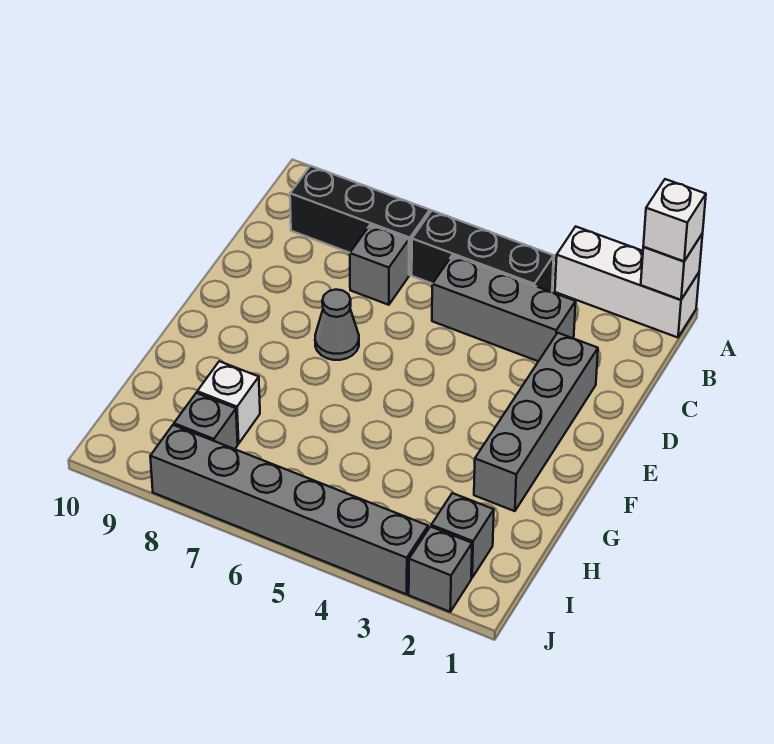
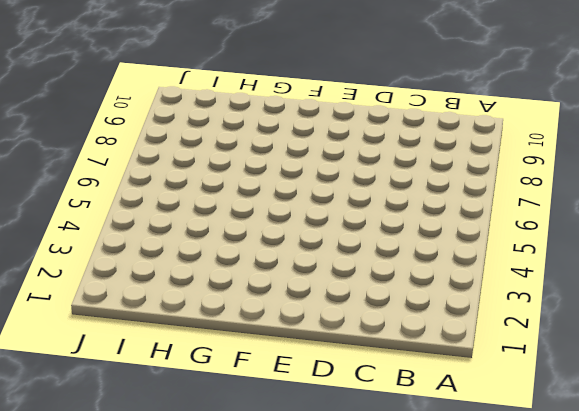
none -> white 1x3 brick [555,227,699,338]
none -> black 1x3 brick [412,211,554,292]
none -> black 1x3 brick [290,166,430,275]

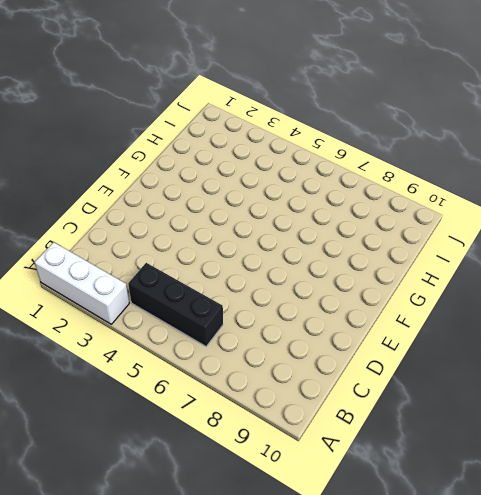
none -> black 1x3 brick [290,166,430,275]
none -> grey 1x3 brick [432,255,576,361]
none -> grey 1x1 brick [350,225,409,305]

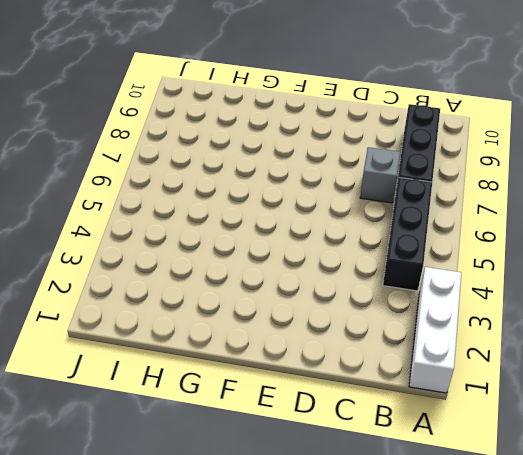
none -> grey 1x3 brick [432,255,576,361]
none -> grey 1x4 brick [474,333,598,511]
none -> grey 1x1 cone [315,290,359,360]

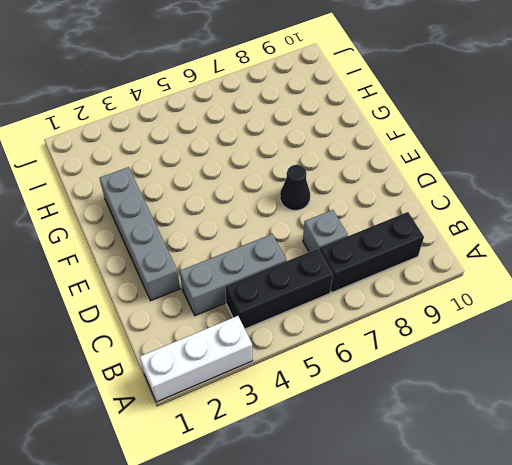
black 1x1 cone [280,165,310,210] -> grey 1x1 cone [315,290,359,360]
none -> white 1x1 brick [197,361,260,444]
none -> grey 1x1 brick [431,493,494,578]
none -> grey 1x1 brick [174,393,238,449]

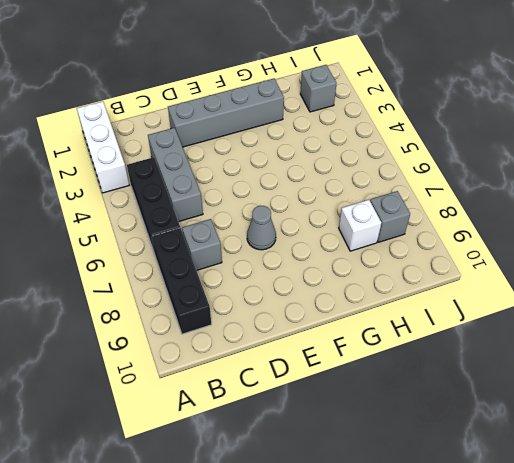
none -> grey 1x1 brick [409,527,472,612]
none -> grey 1x6 brick [150,425,428,594]
none -> white 1x1 brick [641,233,703,300]

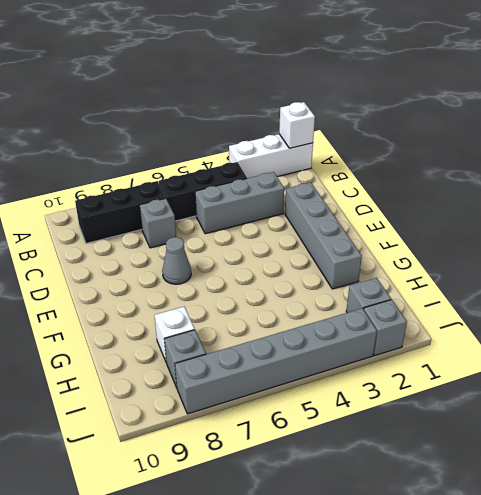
none -> white 1x1 brick [643,179,706,261]

